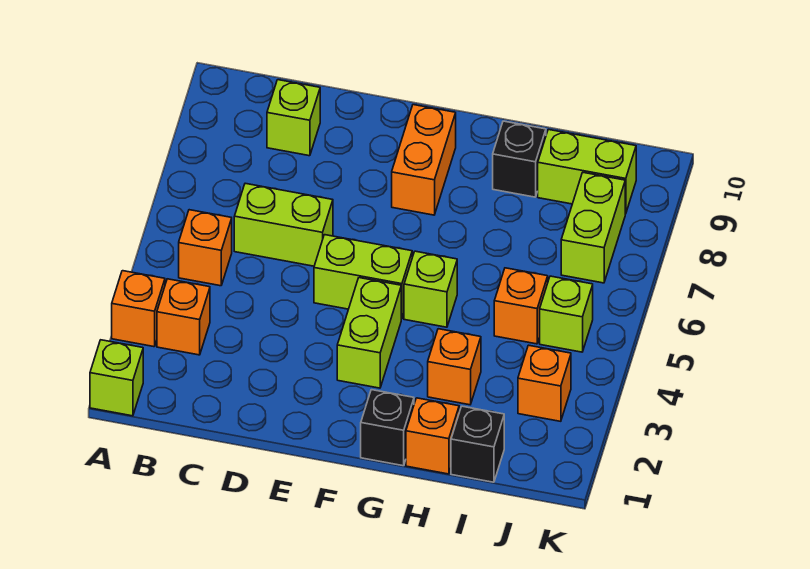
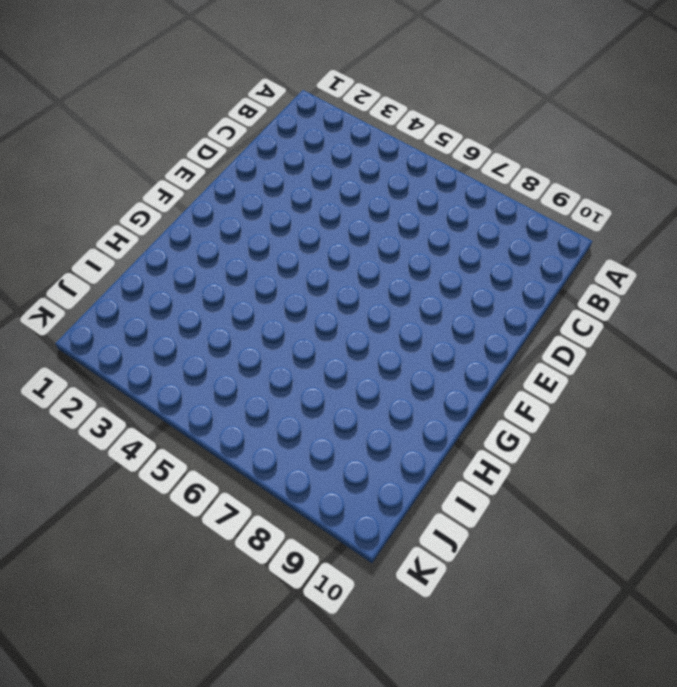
none -> lime 1x1 brick [90,340,143,416]
none -> orange 1x1 brick [112,271,165,347]
none -> orange 1x1 brick [157,279,210,355]

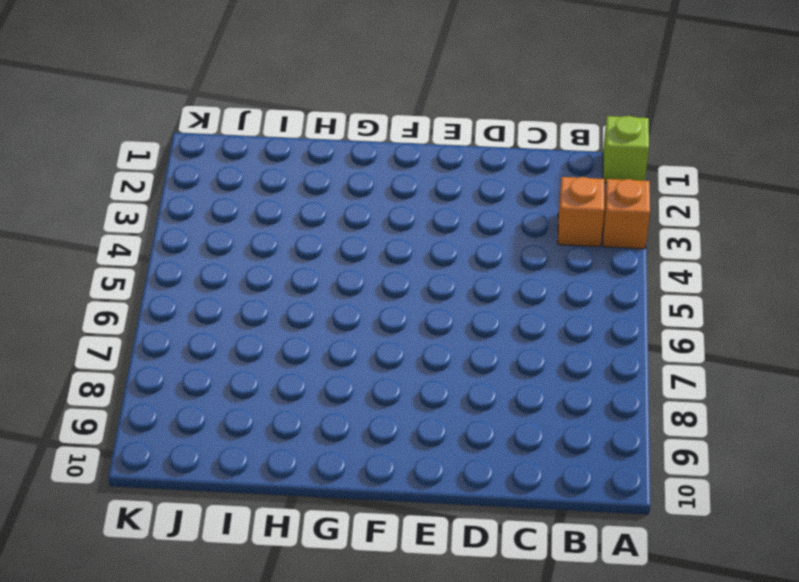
none -> orange 1x1 brick [179,210,232,286]
none -> lime 1x2 brick [234,183,333,266]
none -> lime 1x1 brick [267,80,320,156]

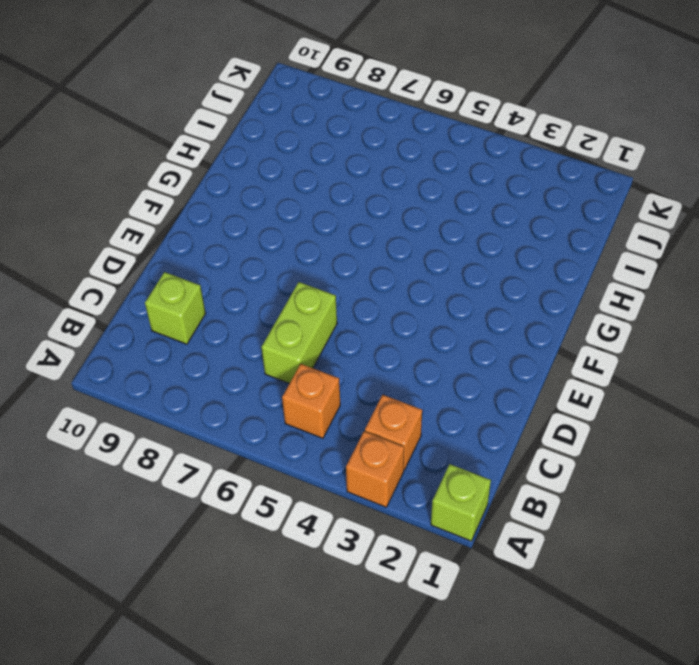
none -> lime 1x2 brick [314,235,412,319]
none -> lime 1x2 brick [337,278,401,388]
none -> orange 1x2 brick [392,105,456,215]

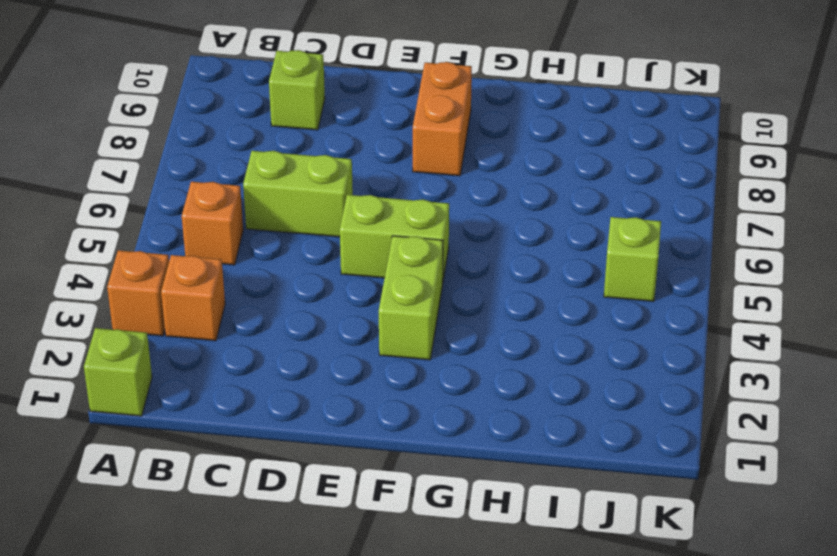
none -> black 1x1 brick [361,390,414,466]
none -> lime 1x1 brick [404,251,457,327]
none -> orange 1x1 brick [406,398,459,474]

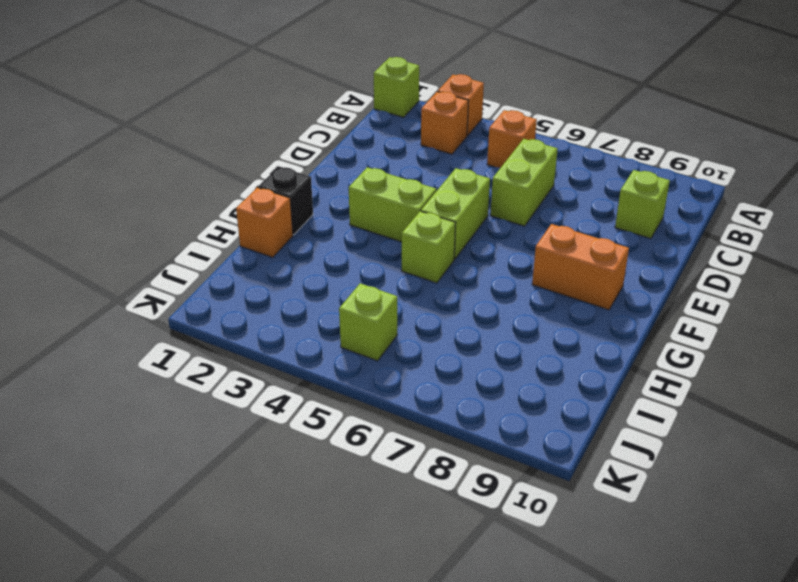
none -> orange 1x1 brick [428,329,481,405]
none -> black 1x1 brick [493,121,546,197]
none -> black 1x1 brick [451,406,504,482]

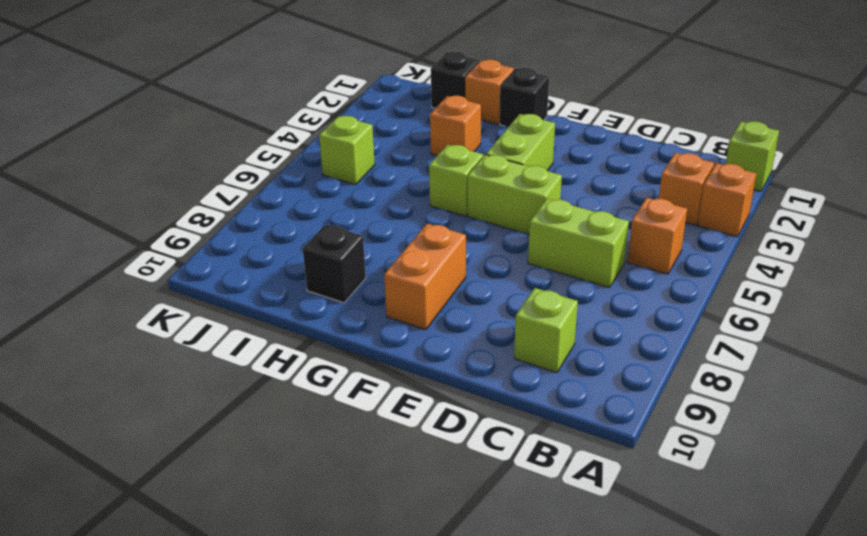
none -> orange 1x1 brick [494,268,548,344]
none -> lime 1x2 brick [538,129,636,214]
none -> orange 1x1 brick [518,345,571,421]

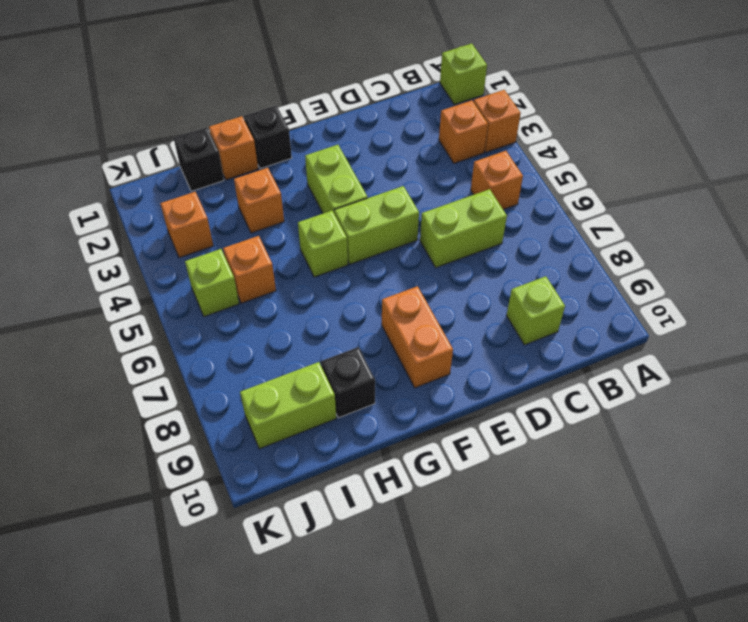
none -> lime 1x2 brick [561,173,625,283]

